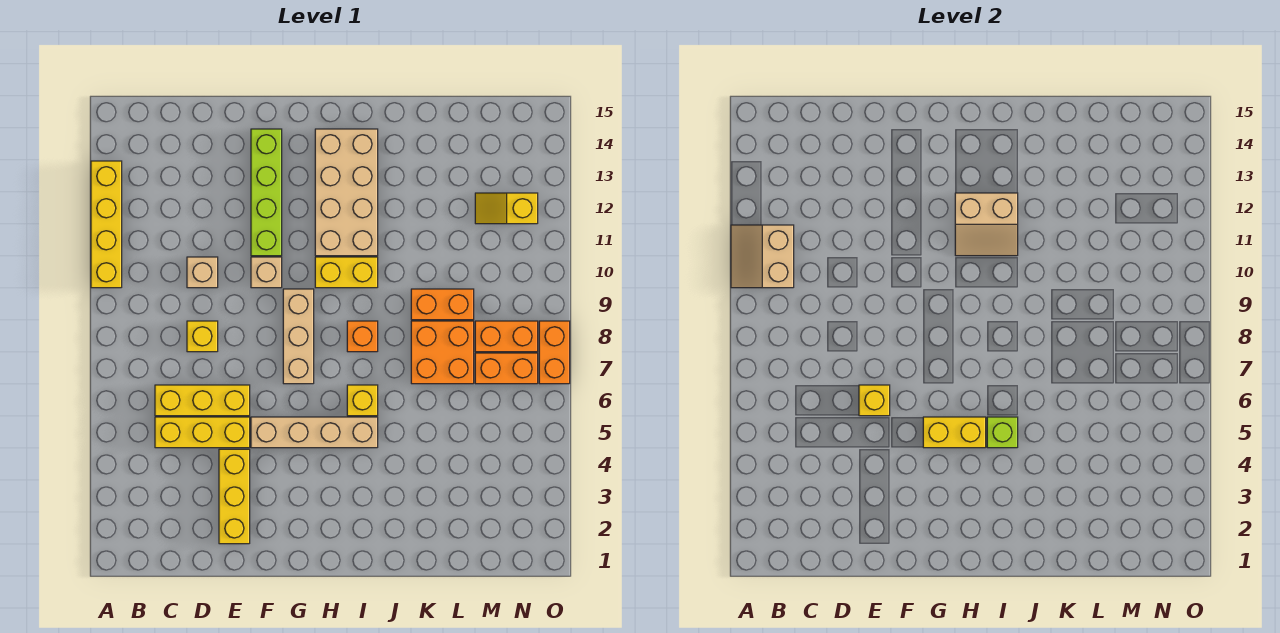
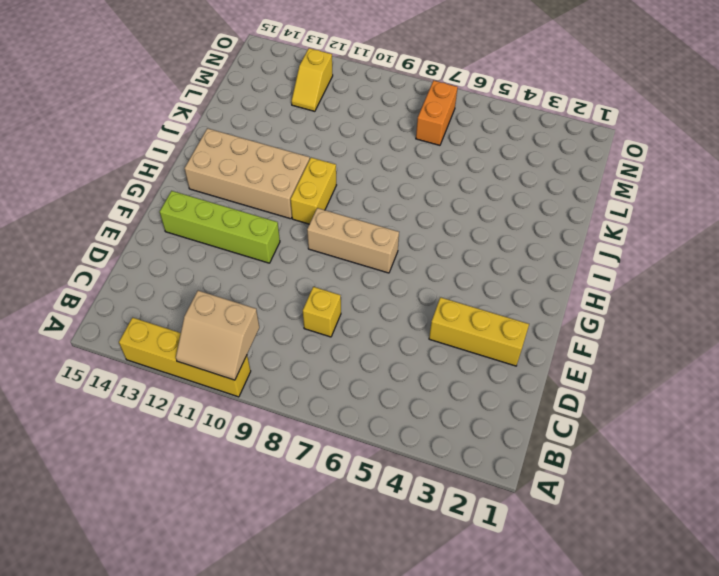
none -> yellow 1x3 brick [155,417,250,448]
none -> yellow 1x3 brick [155,385,250,416]
none -> tan 1x1 brick [187,257,218,288]

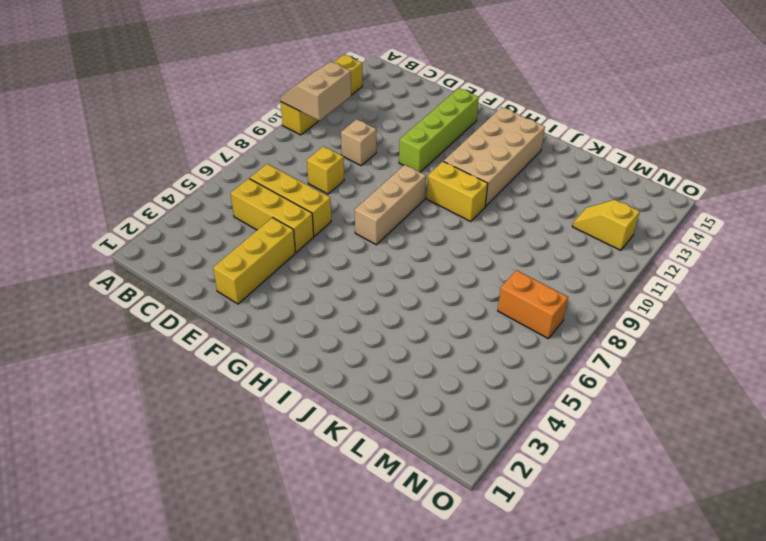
none -> tan 1x4 brick [251,417,378,448]
none -> tan 1x1 brick [251,257,282,288]
none -> yellow 1x1 brick [347,385,378,416]

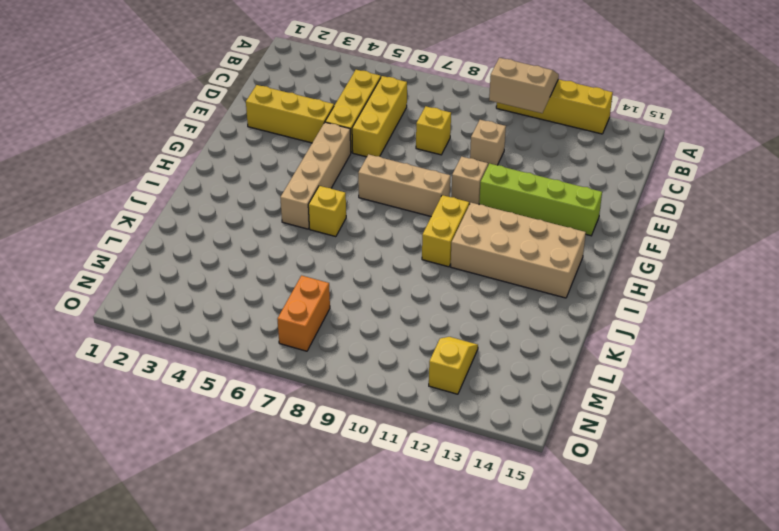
none -> orange 1x1 brick [347,321,378,352]
none -> orange 2x2 brick [411,321,474,384]
none -> orange 1x2 brick [411,289,474,320]

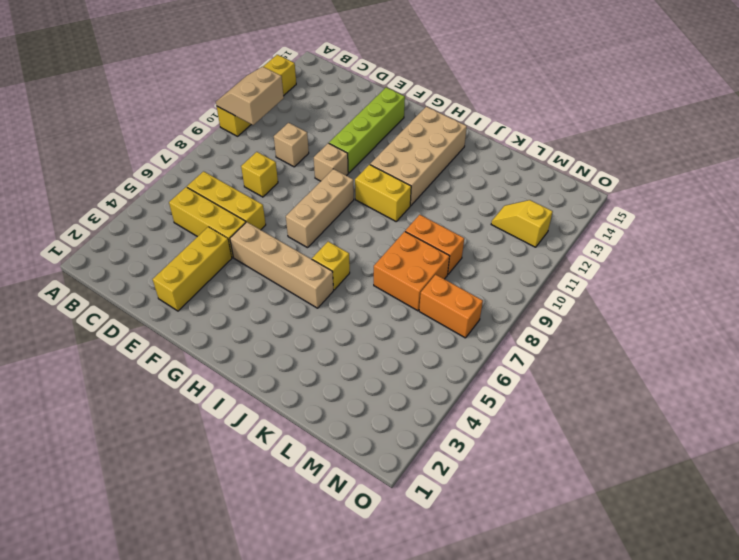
none -> orange 1x1 brick [347,321,378,352]
none -> orange 1x2 brick [475,321,538,352]
none -> orange 1x2 brick [539,321,570,384]

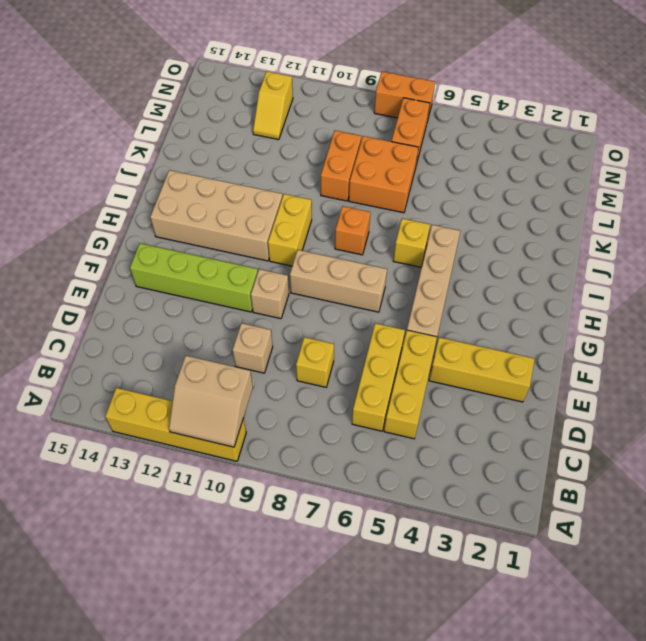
none -> orange 1x2 brick [475,321,538,352]
none -> yellow 1x1 brick [859,385,890,416]
none -> yellow 1x2 brick [923,417,986,448]

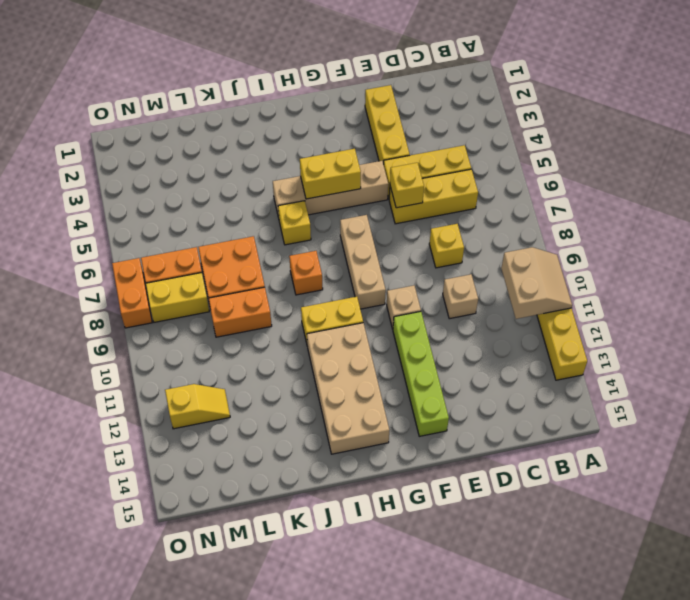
yellow 1x2 brick [146,273,209,322] -> orange 1x2 brick [475,321,538,352]
none -> tan 2x2 slope [955,193,1018,256]
none -> lime 1x1 brick [987,417,1018,448]

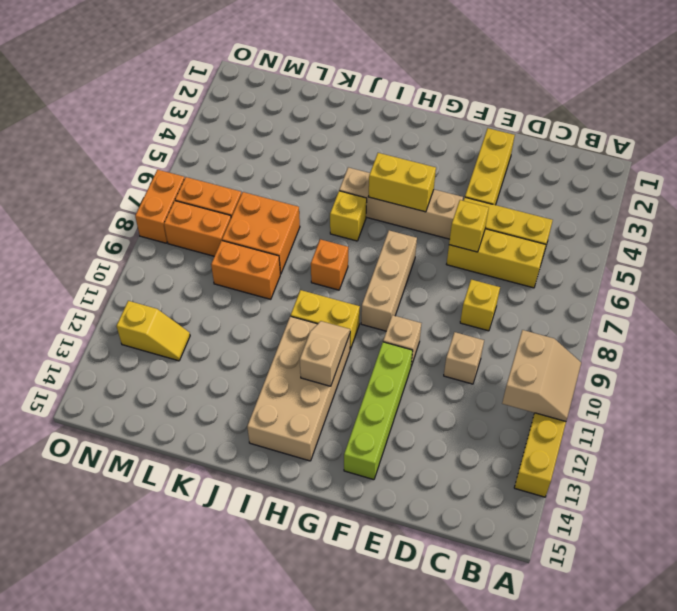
tan 1x2 slope [300,321,350,386] -> tan 2x2 slope [955,193,1018,256]
none -> lime 1x1 brick [987,417,1018,448]

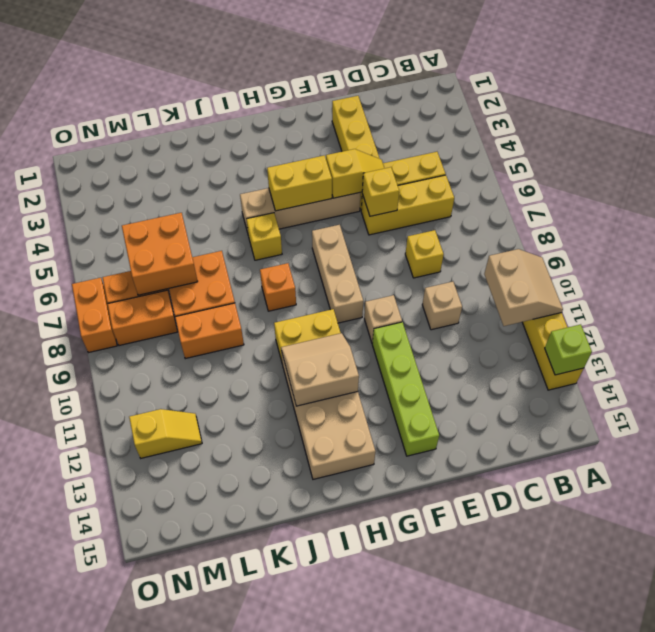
lime 1x1 brick [545,324,592,375] -> lime 1x1 brick moved to [987,417,1018,448]
yellow 1x2 slope [326,149,385,198] -> none
orange 2x2 brick [122,213,198,295] -> none

